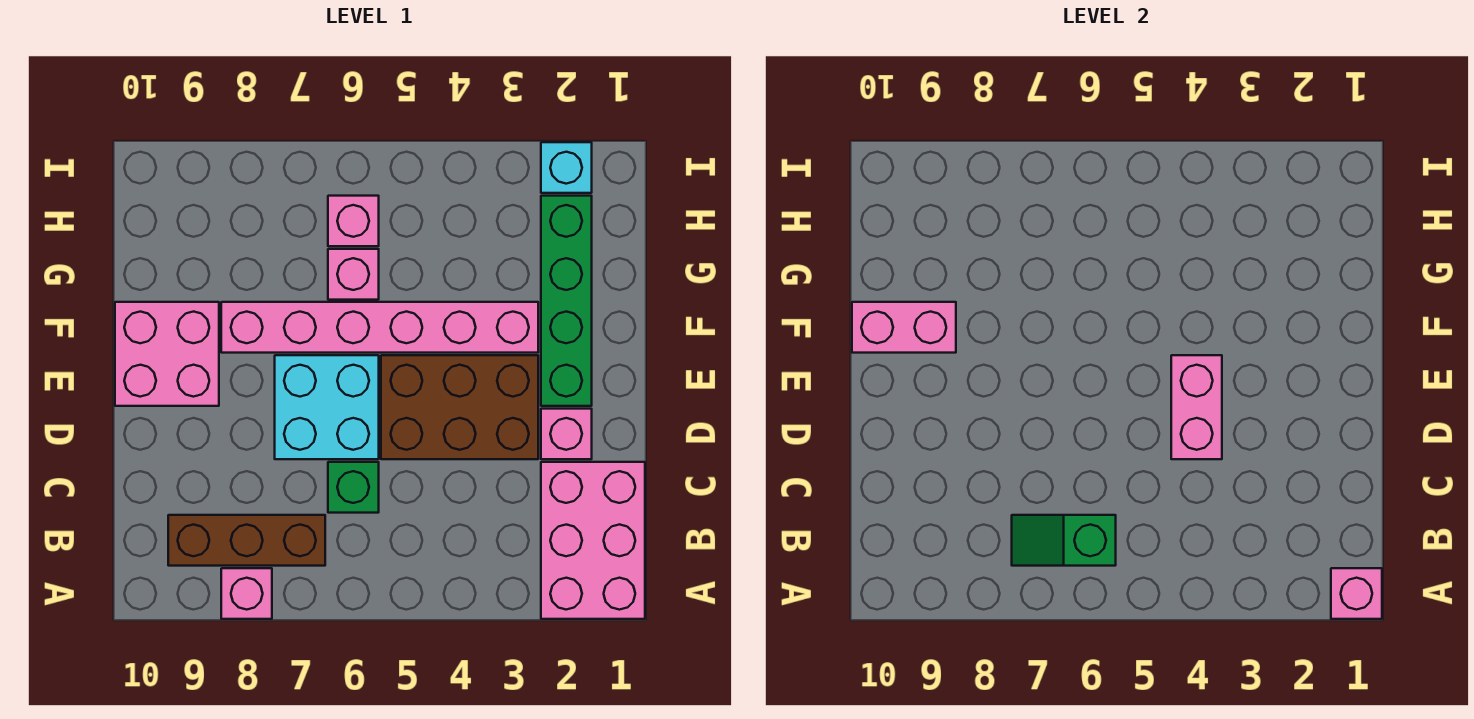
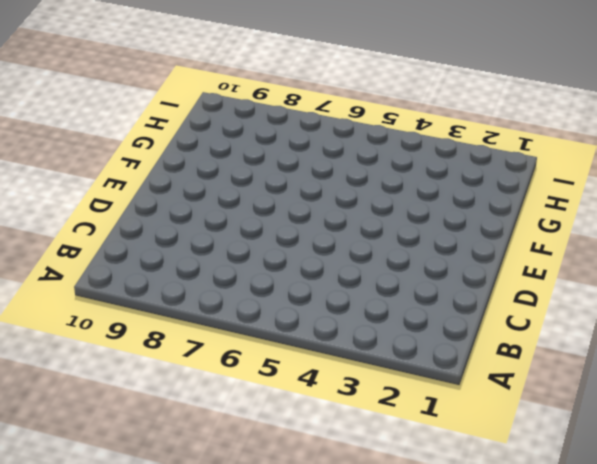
none -> pink 2x3 brick [541,462,645,619]
none -> pink 1x1 brick [221,568,272,619]
none -> brown 1x3 brick [168,515,325,566]

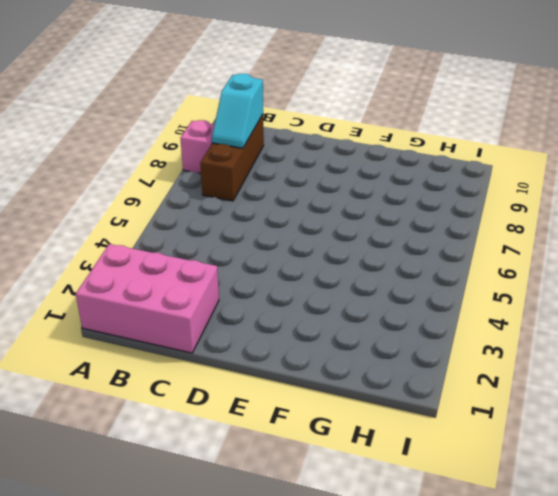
cyan 1x2 slope [212,74,263,148] -> none
none -> green 1x1 brick [328,462,379,513]
none -> pink 1x1 brick [541,409,592,459]
none -> brown 2x3 brick [381,355,538,459]

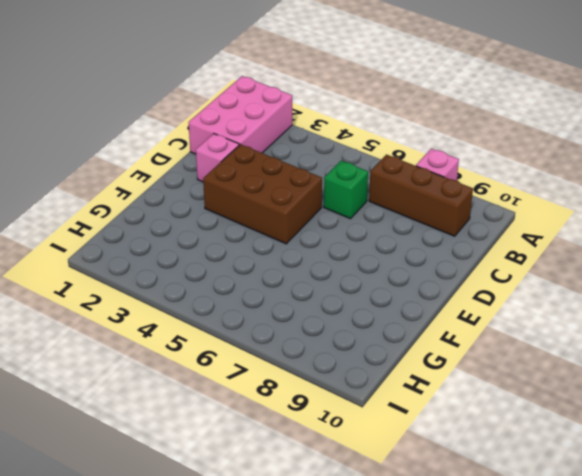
none -> cyan 2x2 brick [275,355,379,459]
none -> green 1x4 brick [541,196,592,406]
none -> pink 2x2 brick [115,302,219,406]

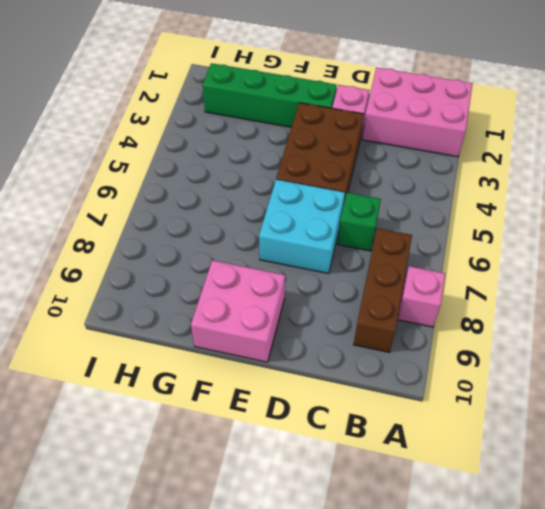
none -> pink 1x6 brick [221,302,538,353]
none -> pink 1x1 brick [328,249,379,300]
none -> pink 1x1 brick [328,196,379,246]

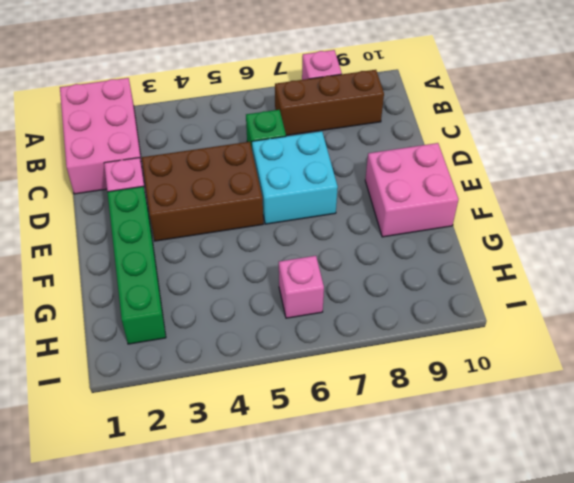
none -> pink 1x6 brick [221,302,538,353]
none -> pink 1x1 brick [328,249,379,300]
none -> cyan 1x1 brick [541,142,592,193]

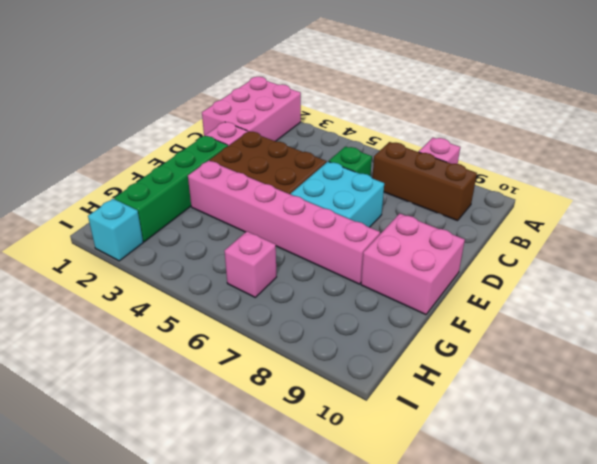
none -> pink 1x1 brick [328,249,379,300]
none -> pink 1x1 brick [1331,568,1382,619]
none -> green 1x2 slope [1012,515,1116,566]

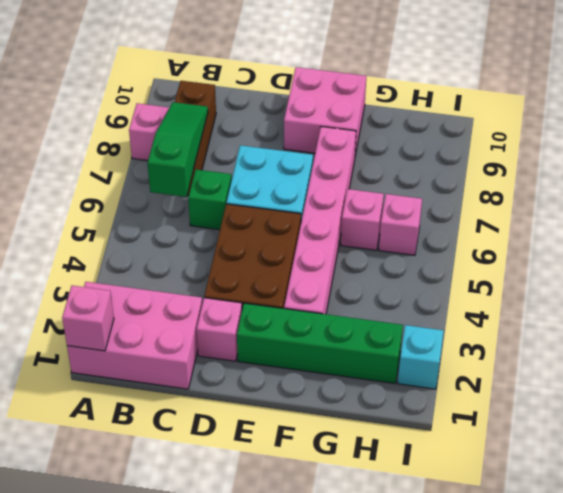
green 1x3 slope [148,102,208,197] -> green 1x2 slope [1012,515,1116,566]
none -> pink 1x2 brick [1171,355,1222,459]
none -> pink 1x2 brick [852,302,956,353]

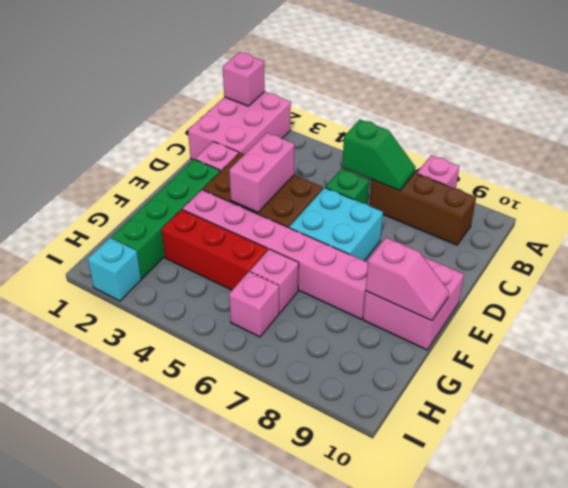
pink 1x2 slope [366,238,449,321] -> pink 1x2 brick [852,302,956,353]
red 1x3 brick [161,209,268,290] -> none

